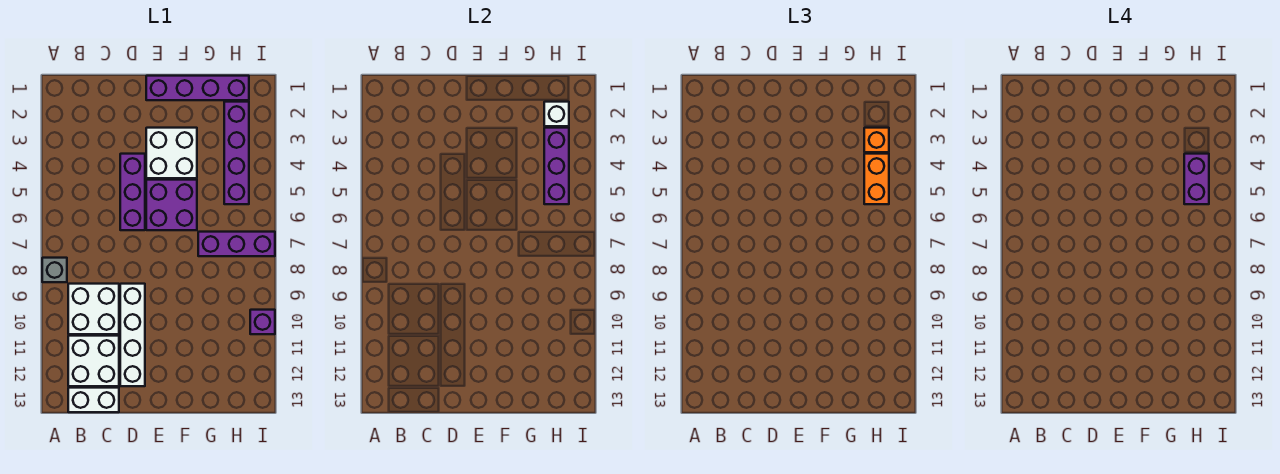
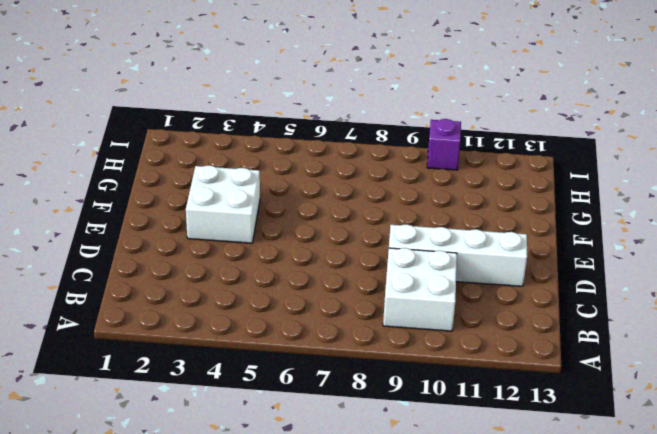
none -> grey 1x1 brick [42,258,67,282]
none -> white 2x2 brick [68,336,119,386]
none -> white 1x2 brick [68,388,119,412]

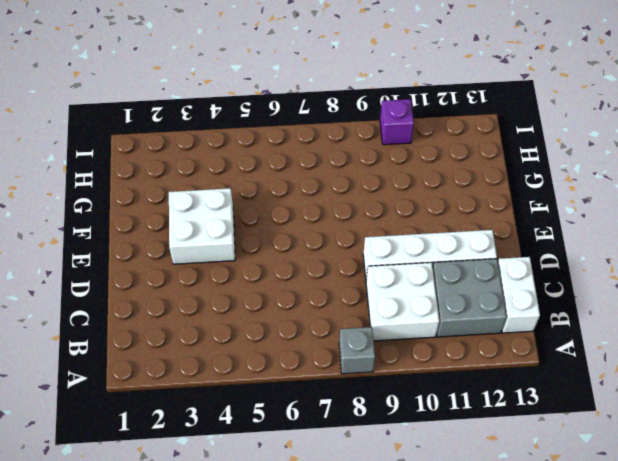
grey 2x2 brick [433,259,507,337] -> white 2x2 brick [68,336,119,386]
none -> purple 1x3 brick [120,154,145,230]
none -> purple 1x4 brick [146,76,249,100]
none -> purple 2x2 brick [146,180,197,230]

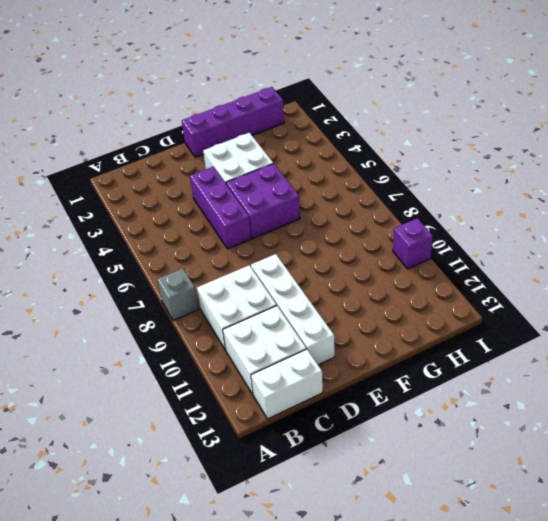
none -> purple 1x3 brick [198,232,275,256]
none -> purple 1x4 brick [224,102,249,204]
none -> white 1x1 brick [544,102,569,126]

